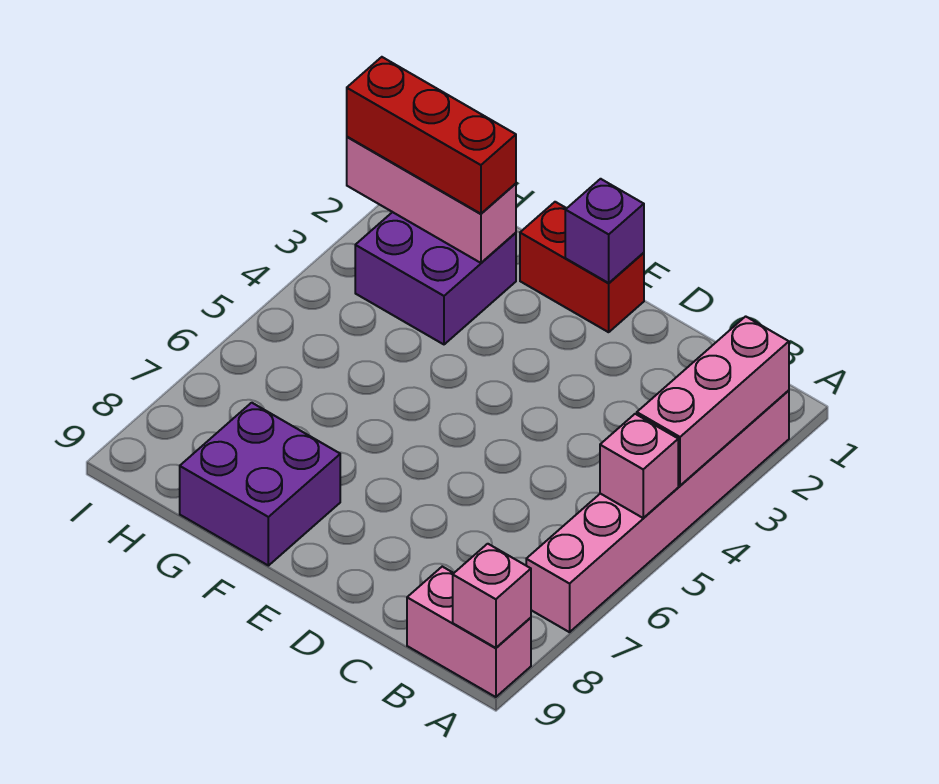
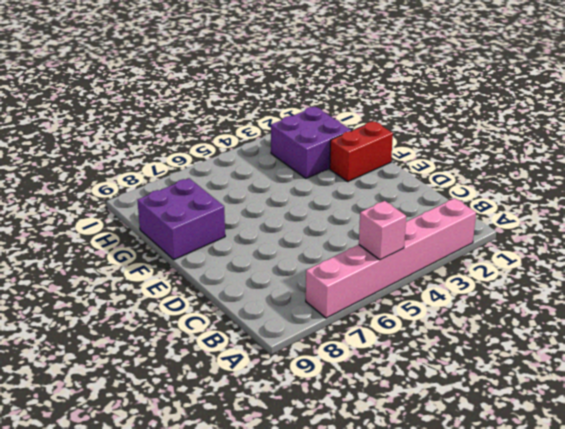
red 1x2 brick [330,121,393,181] -> red 1x2 brick turned to [520,202,644,332]
none -> pink 1x2 brick [407,567,531,697]
none -> pink 1x3 brick [637,316,789,486]

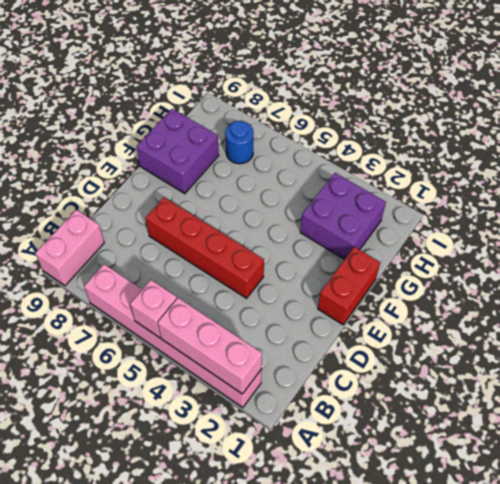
red 1x4 brick [146,197,264,298] -> none
blue 1x1 round brick [225,121,254,164] -> none
none -> pink 1x1 brick [453,544,531,648]
none -> purple 1x1 brick [565,179,644,283]

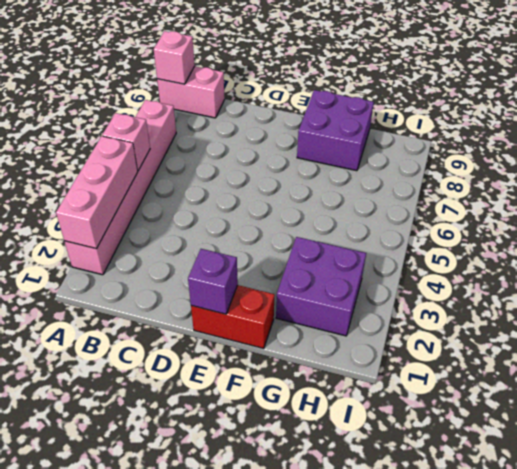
none -> pink 1x3 brick [347,137,516,263]
none -> red 1x3 brick [347,57,516,214]

